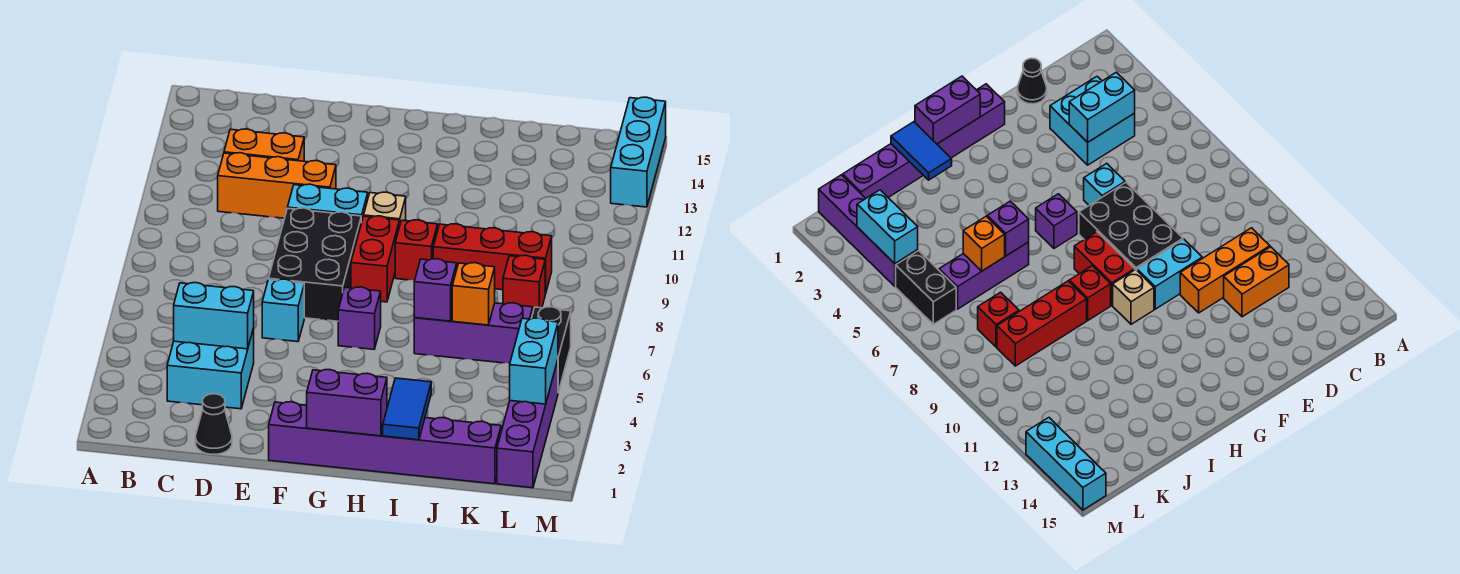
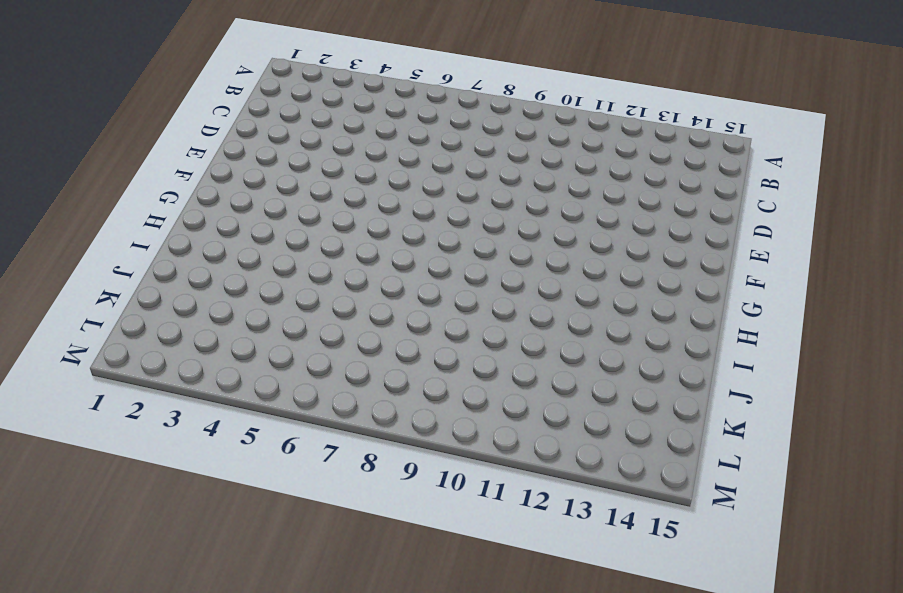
none -> cyan 2x2 brick [167,328,254,409]
none -> orange 1x3 brick [218,153,336,218]
none -> orange 1x2 brick [224,129,304,161]

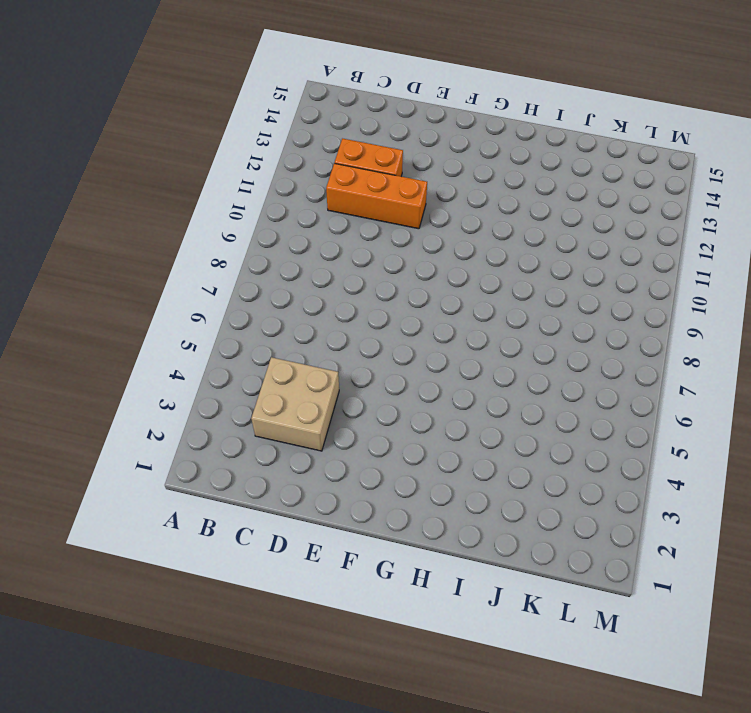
tan 2x2 brick [251,357,339,451] -> cyan 2x2 brick [167,328,254,409]
none -> black 1x1 cone [196,394,232,454]
none -> cyan 1x1 brick [262,279,304,342]
none -> black 2x3 brick [269,208,361,321]

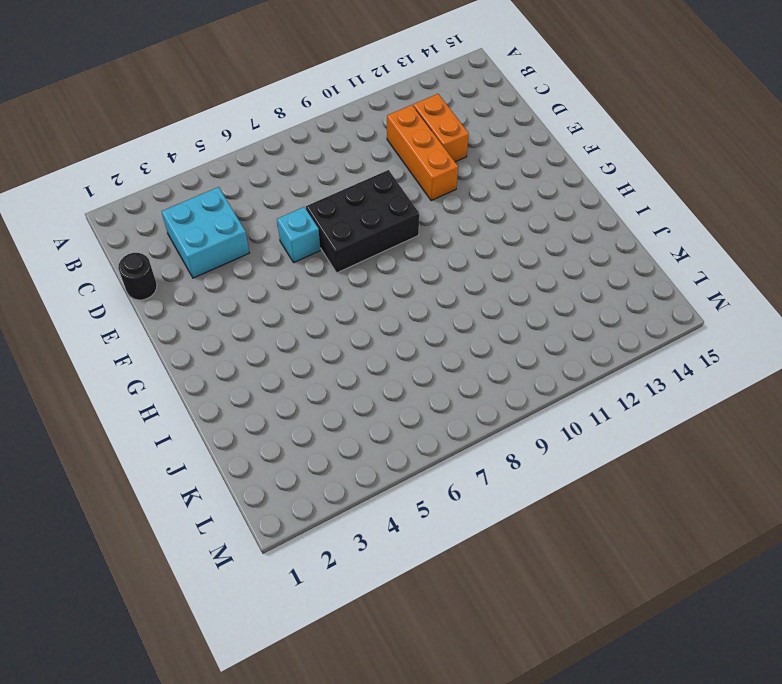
black 1x1 round brick [118,253,157,300] -> black 1x1 cone [196,394,232,454]
none -> cyan 1x2 brick [288,184,368,223]
none -> purple 1x6 brick [269,402,501,484]
none -> purple 1x1 brick [338,287,381,349]

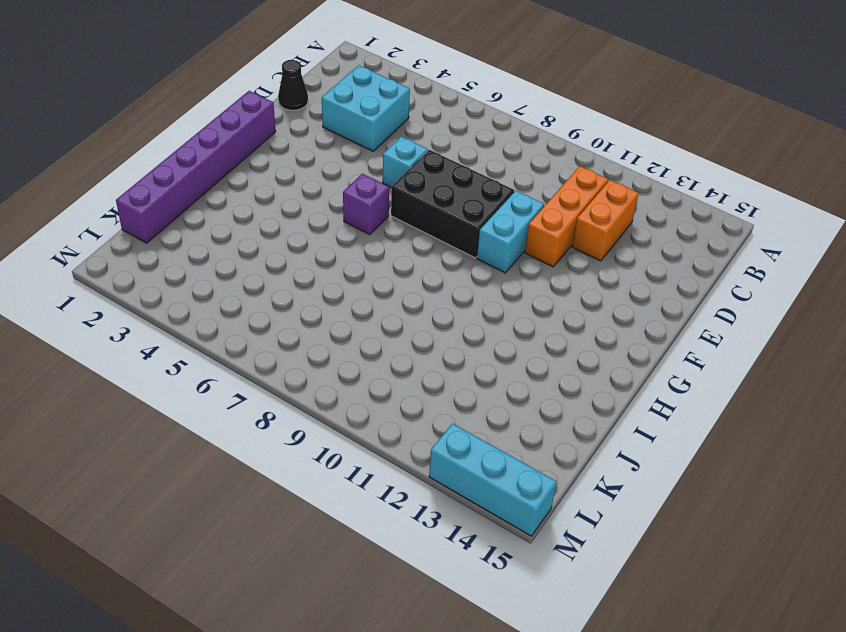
none -> red 1x2 brick [351,216,400,302]
none -> tan 1x1 brick [364,192,406,223]
none -> red 1x1 brick [395,220,438,280]

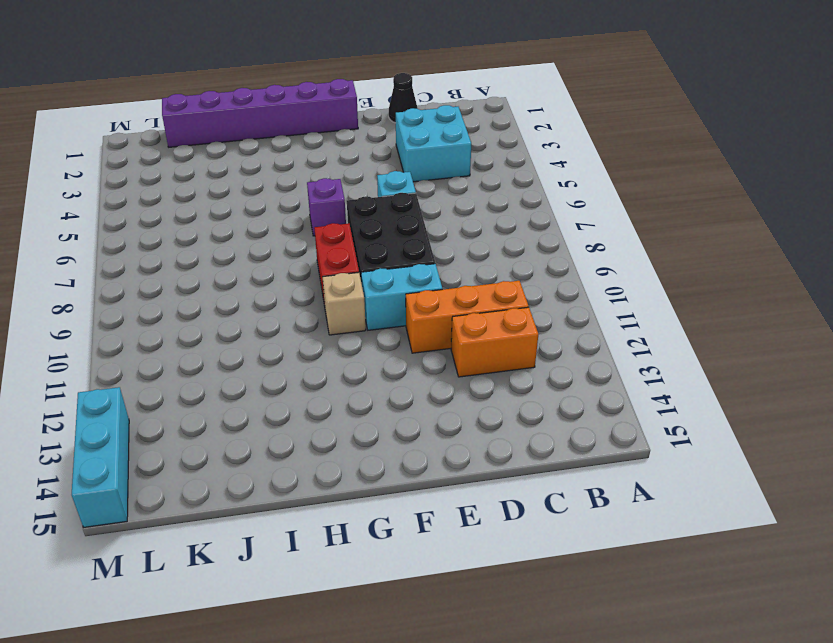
none -> red 1x1 brick [395,220,438,280]
none -> purple 1x3 brick [414,303,533,363]
none -> red 1x3 brick [433,224,552,294]

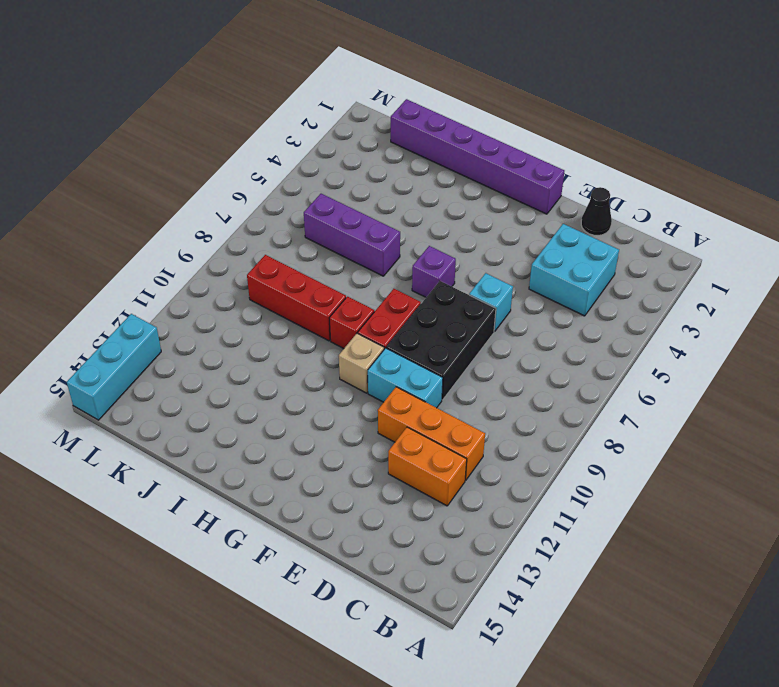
none -> red 1x1 brick [503,255,545,311]
none -> purple 1x4 brick [497,360,558,488]
none -> black 1x2 brick [532,307,571,392]

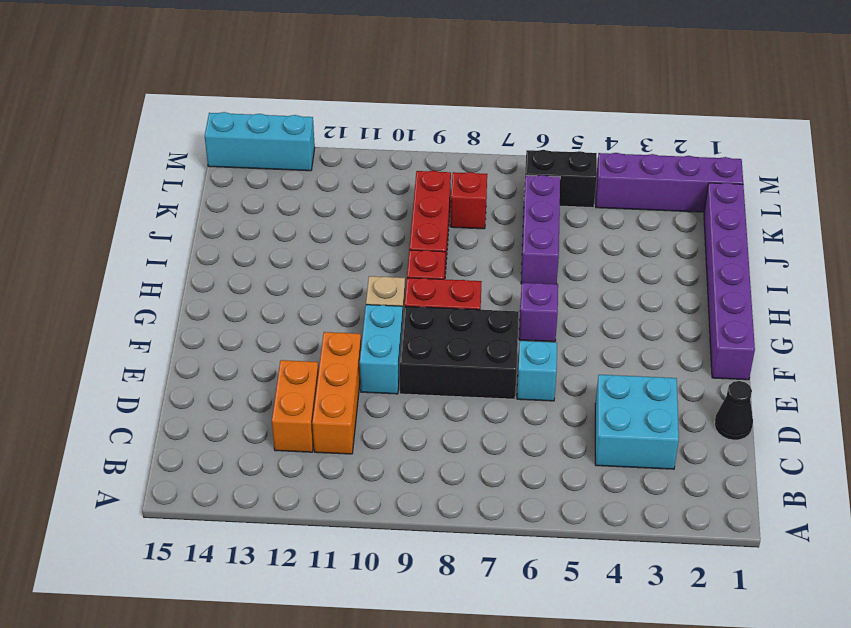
none -> cyan 1x2 brick [174,283,254,349]
none -> purple 1x2 brick [307,370,387,436]
none -> blue 1x2 tile [383,378,431,440]

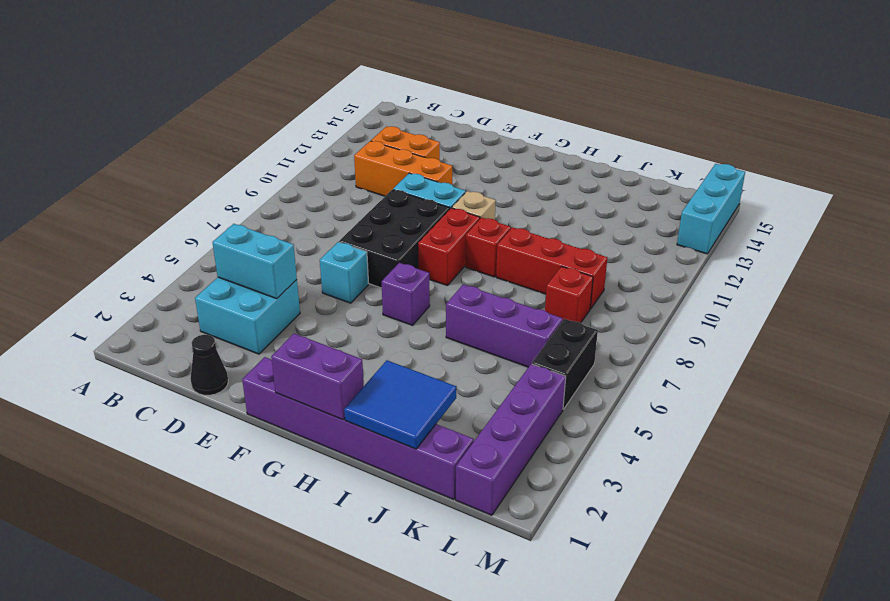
blue 2x2 tile [344,360,456,449] -> blue 1x2 tile [383,378,431,440]
none -> purple 1x1 brick [414,259,457,321]
none -> orange 1x1 brick [452,263,495,325]
none -> cyan 1x2 brick [510,318,558,404]

